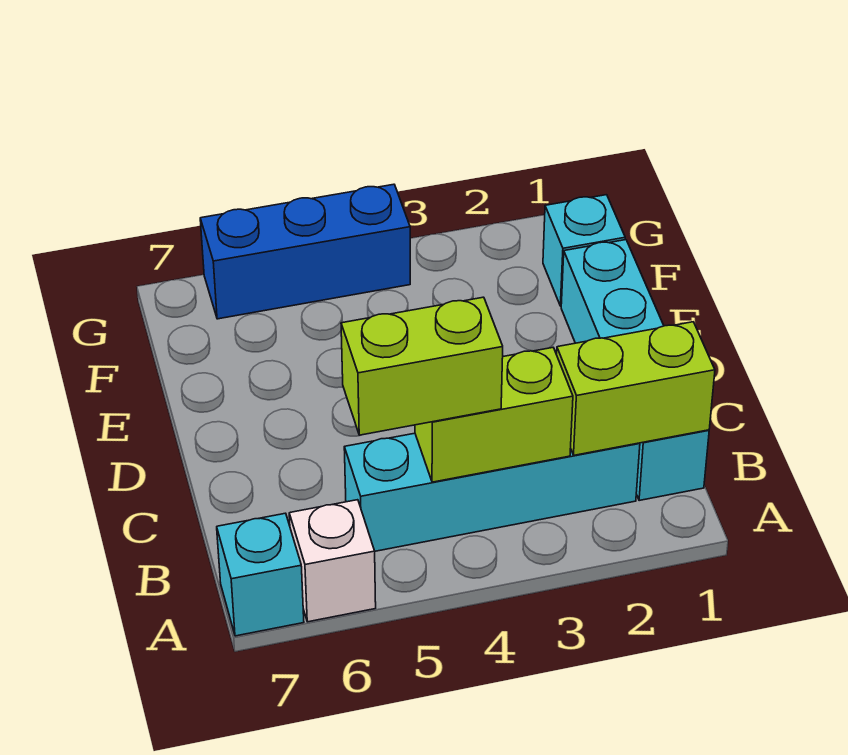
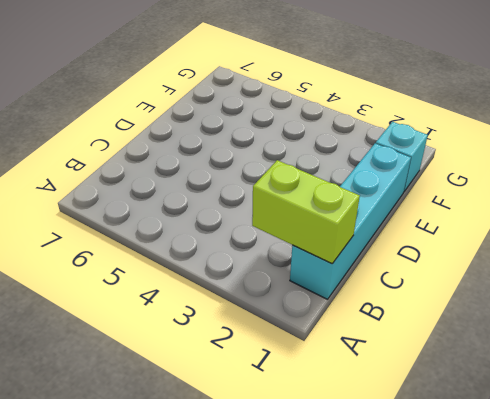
none -> white 1x1 brick [289,500,376,622]
none -> cyan 1x1 brick [217,513,304,636]

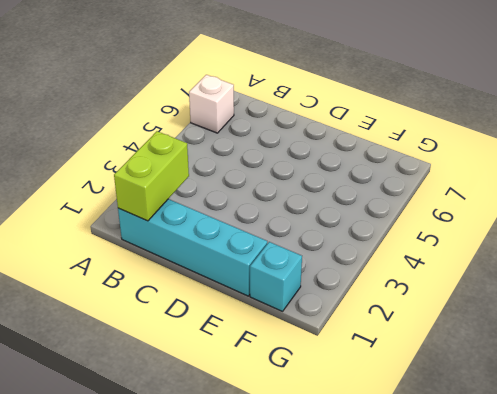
none -> cyan 1x1 brick [217,513,304,636]
none -> cyan 1x4 brick [344,433,640,551]

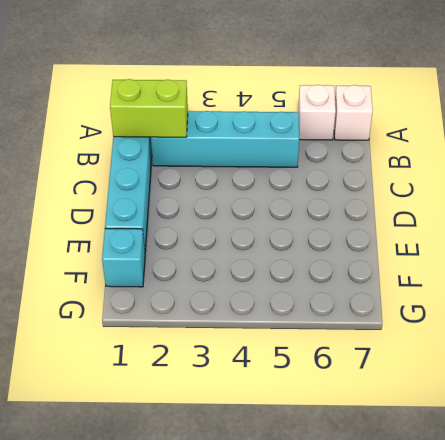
white 1x1 brick [334,85,373,140] -> cyan 1x1 brick [217,513,304,636]
none -> blue 1x3 brick [200,184,410,319]
none -> lime 1x2 brick [415,348,573,482]

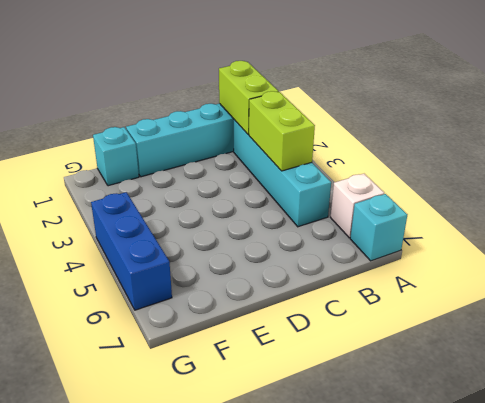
none -> lime 1x2 brick [341,297,503,435]

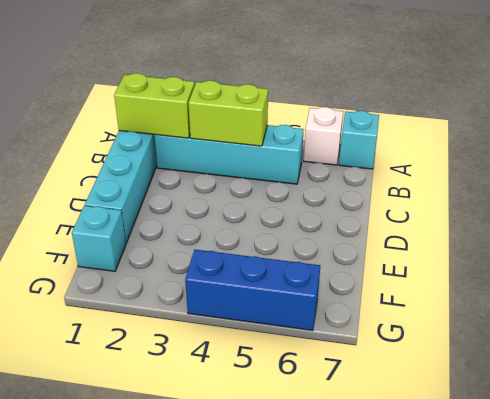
none -> lime 1x2 brick [341,297,503,435]

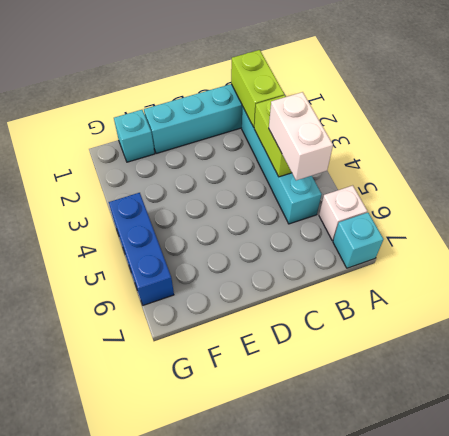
white 1x2 brick [269,92,333,180] -> lime 1x2 brick [341,297,503,435]

